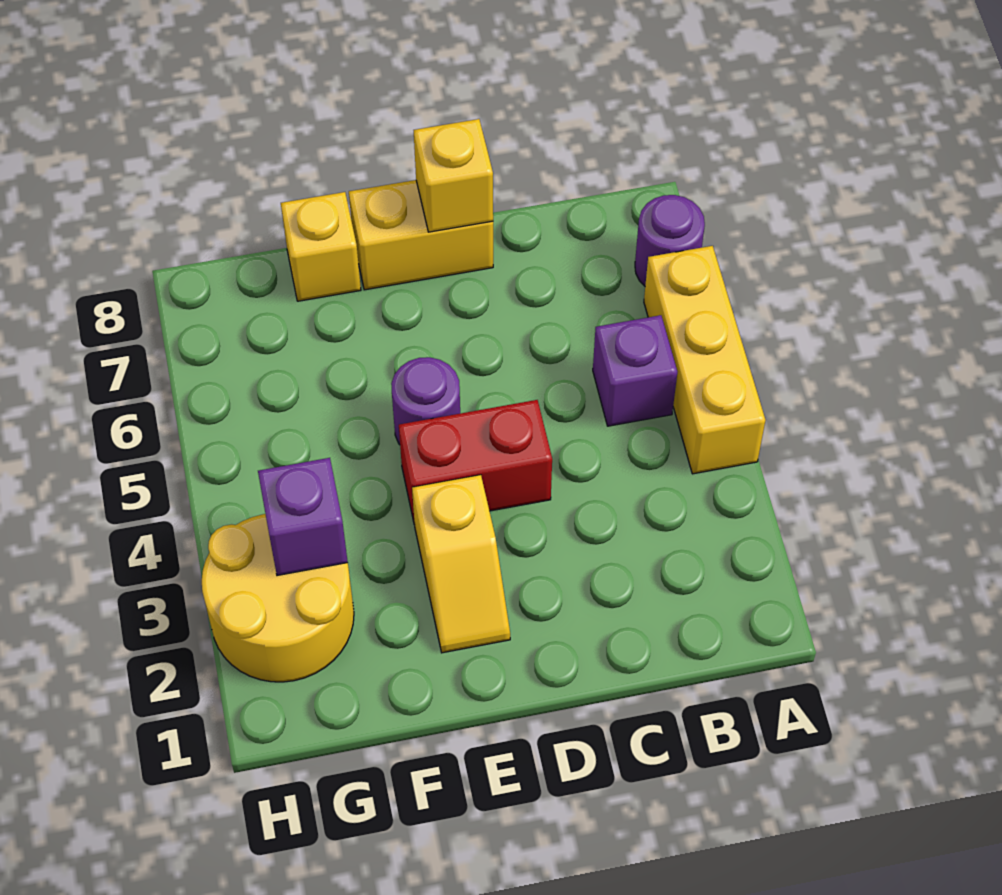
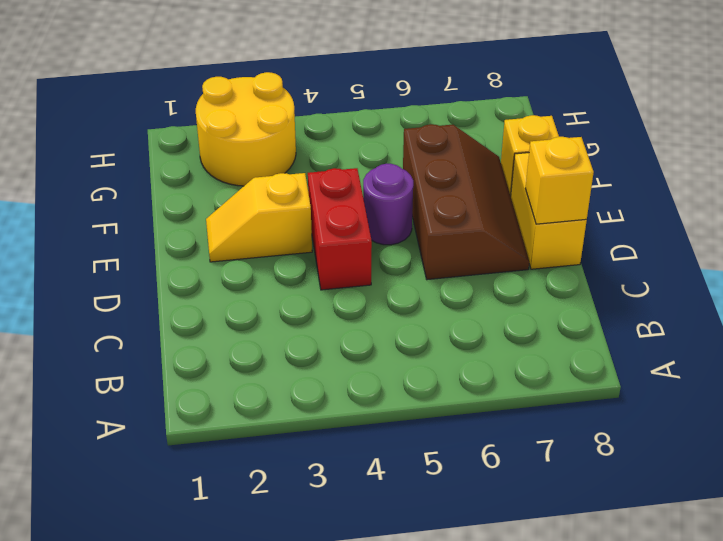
brown 2x3 slope [403,124,529,280] -> none
none -> yellow 1x3 brick [644,246,766,474]
none -> purple 1x1 round brick [635,195,705,286]

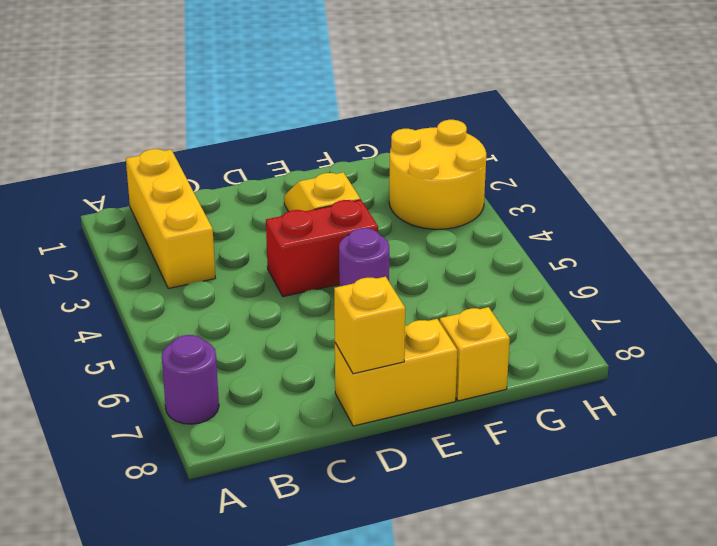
yellow 1x3 brick [126,149,215,288] -> yellow 1x3 brick moved to [644,246,766,474]
none -> purple 1x1 brick [593,315,677,426]
none -> purple 1x1 brick [258,458,348,576]

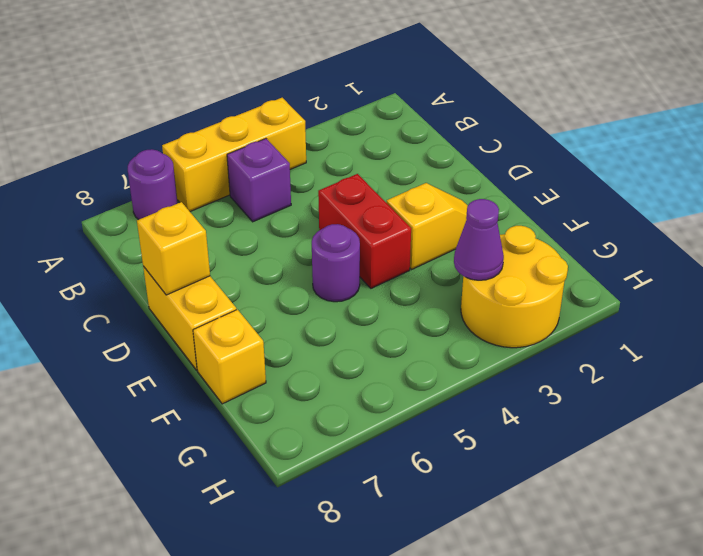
purple 1x1 cone [454,199,504,280] -> purple 1x1 brick [258,458,348,576]

